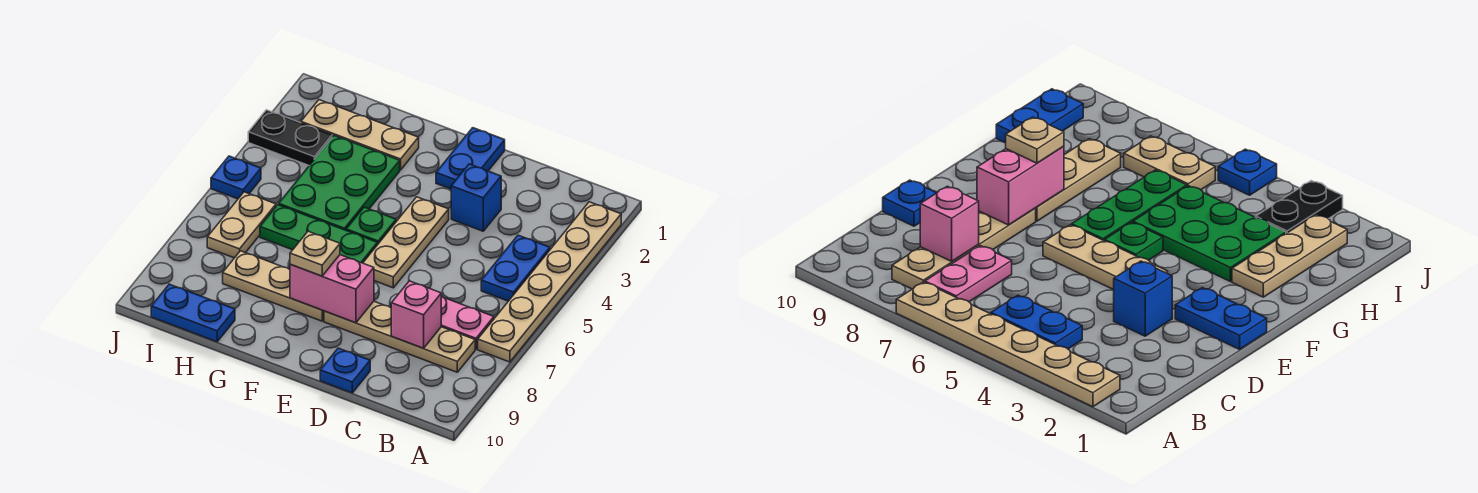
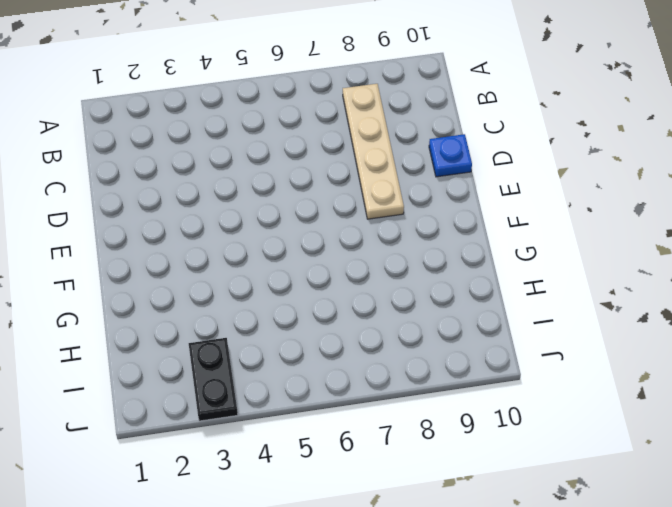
none -> tan 1x6 plate [478,202,621,362]
none -> blue 1x2 plate [481,235,550,301]
none -> pink 1x2 plate [441,296,494,349]

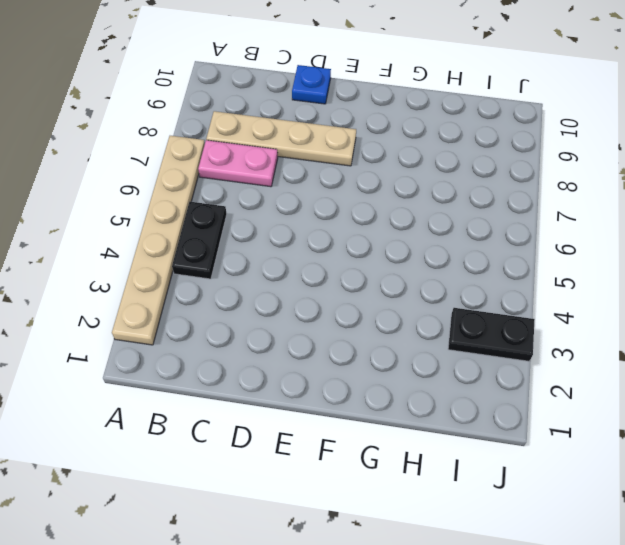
black 1x2 plate [172,202,227,279] -> blue 1x2 plate [481,235,550,301]
none -> blue 1x1 brick [451,164,501,231]
none -> blue 1x2 plate [436,128,505,189]
none -> tan 1x3 plate [363,197,449,288]

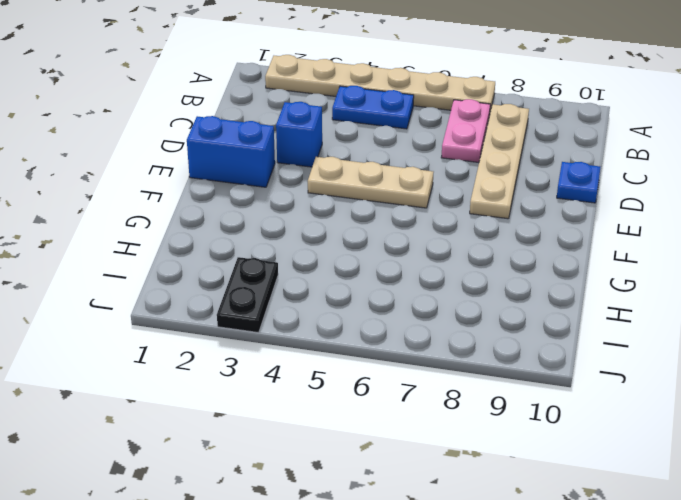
blue 1x2 brick [187,116,275,187] -> blue 1x2 plate [436,128,505,189]
none -> green 1x1 plate [346,207,396,245]
none -> green 1x3 plate [260,205,377,263]
none -> tan 1x3 plate [223,251,324,321]

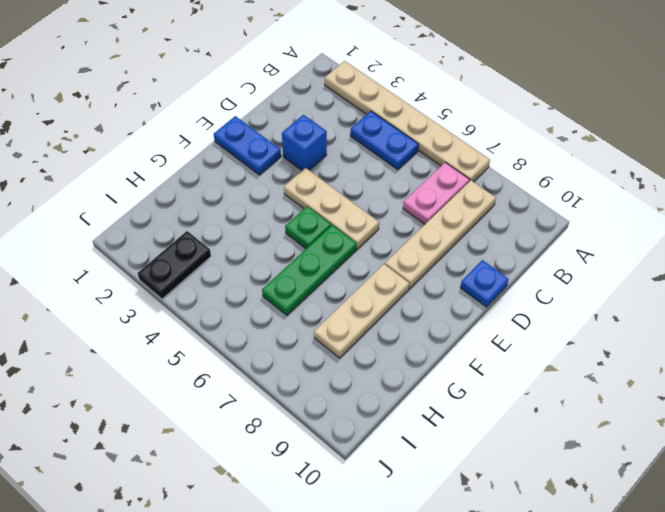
none -> tan 1x3 plate [301,100,419,170]
none -> green 2x3 plate [279,136,400,230]
none -> blue 1x2 plate [151,284,235,342]

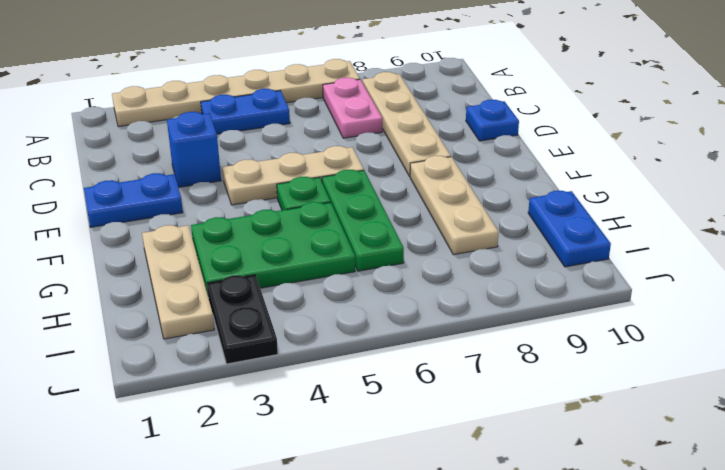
none -> tan 1x2 plate [207,192,276,258]
none -> blue 1x1 plate [211,156,261,199]
none -> pink 1x1 brick [391,281,441,348]

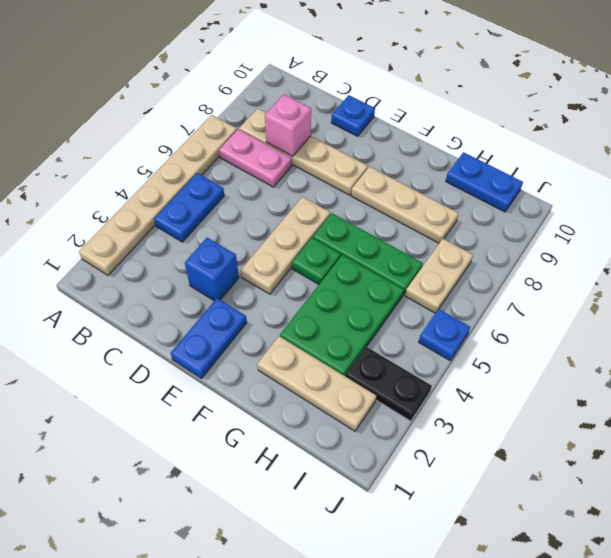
none -> pink 1x2 brick [290,255,374,323]
none -> tan 1x1 plate [290,231,340,276]

